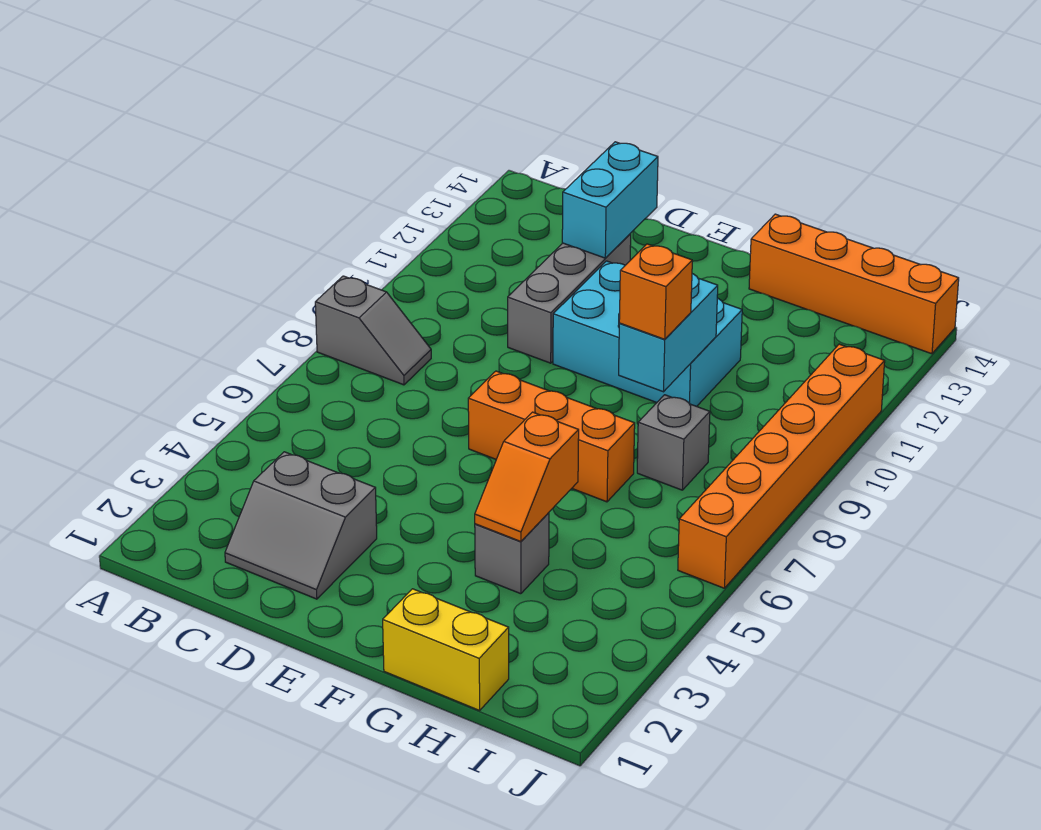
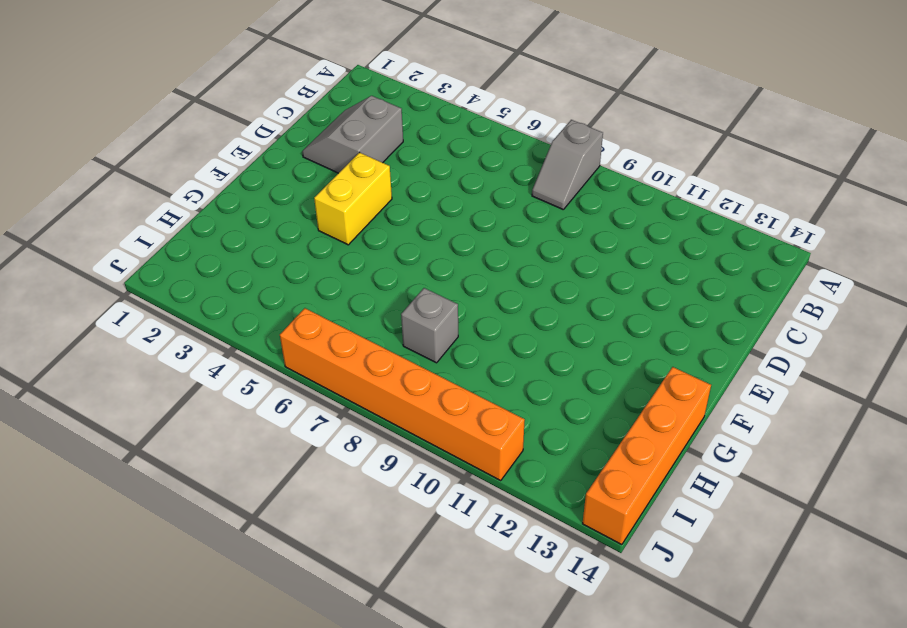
yellow 1x2 brick [314,153,392,245] -> yellow 1x2 brick moved to [383,589,509,710]
none -> grey 1x3 brick [508,234,631,363]
none -> orange 1x3 brick [468,371,635,502]
none -> cyan 2x3 brick [553,261,742,406]

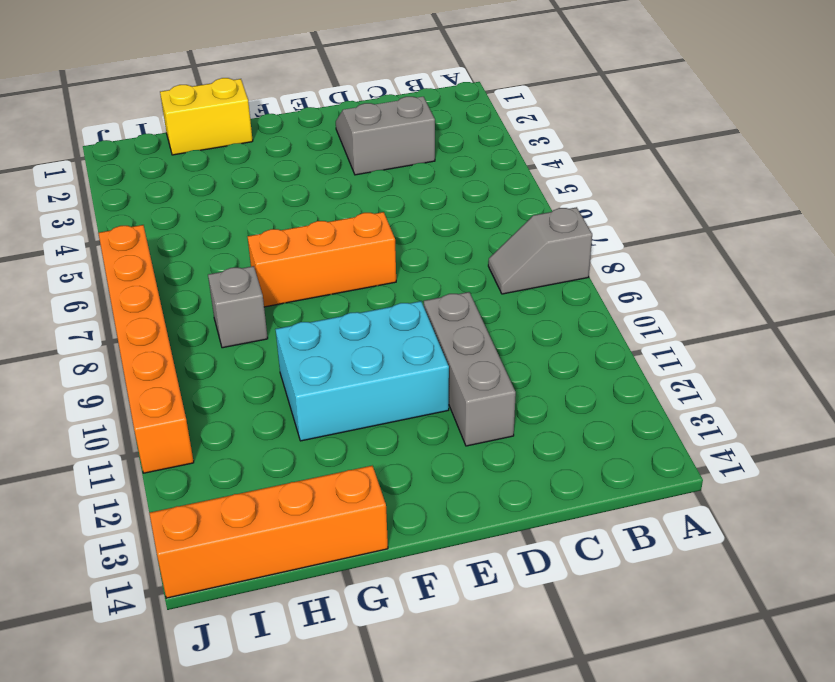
none -> grey 1x1 brick [475,513,549,594]
none -> cyan 1x2 brick [562,142,658,258]
none -> orange 1x2 slope [475,412,579,542]

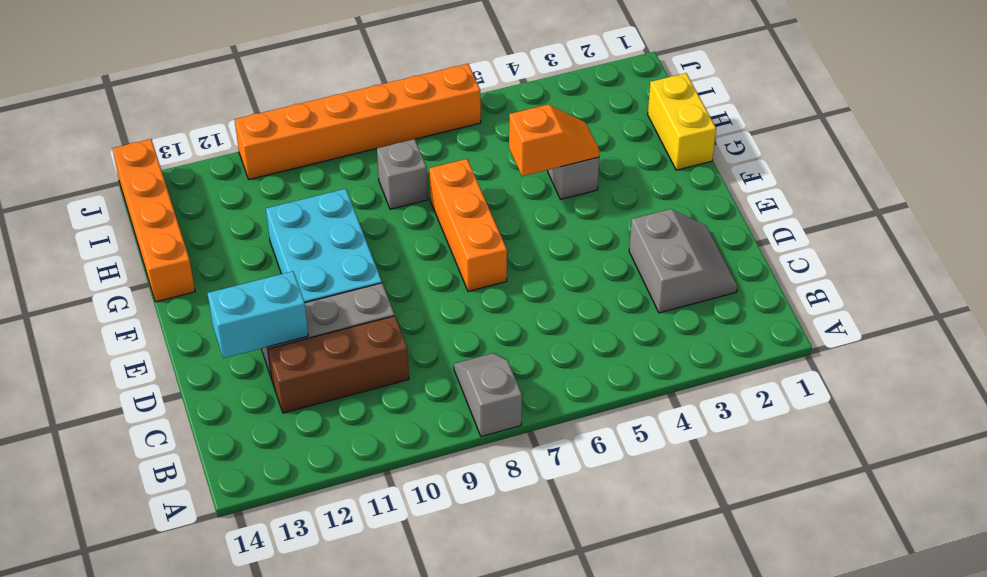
brown 1x3 brick [268,316,409,413] -> none
none -> cyan 1x2 brick [619,274,718,392]
none -> orange 1x1 brick [619,244,692,339]

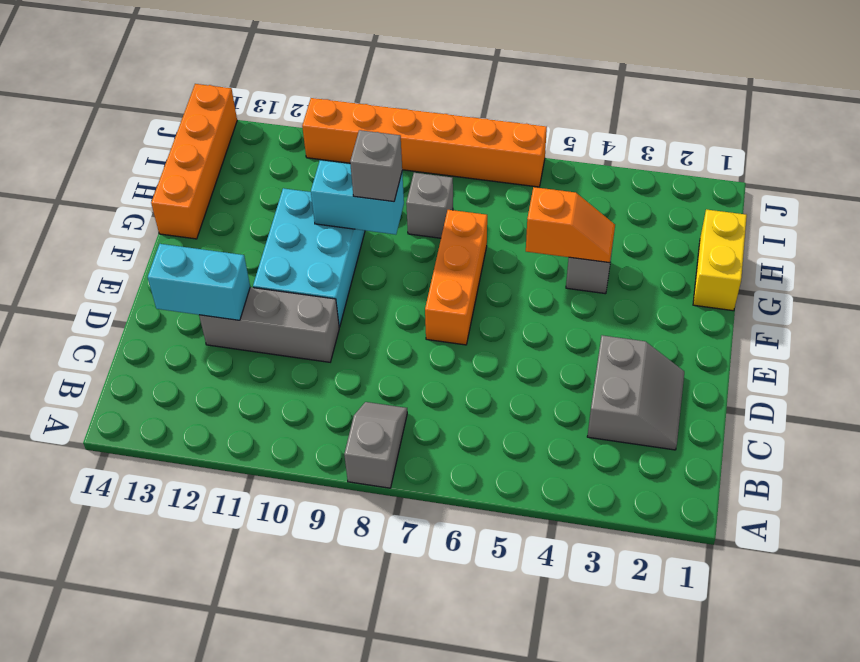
grey 1x1 brick [350,130,402,202] -> orange 1x1 brick [619,244,692,339]

